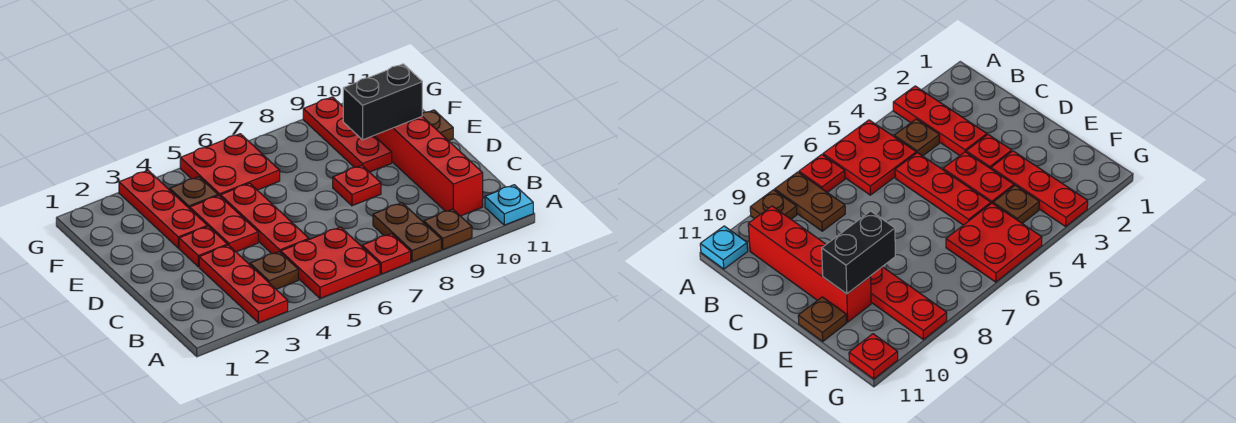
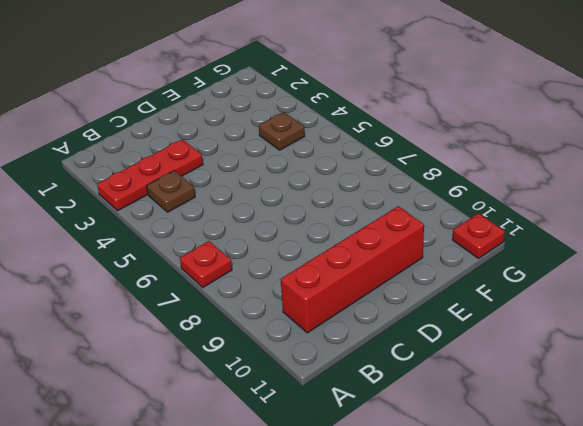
none -> red 2x2 plate [281,227,380,298]
none -> brown 1x2 plate [373,203,441,262]
none -> brown 1x1 plate [424,209,472,249]

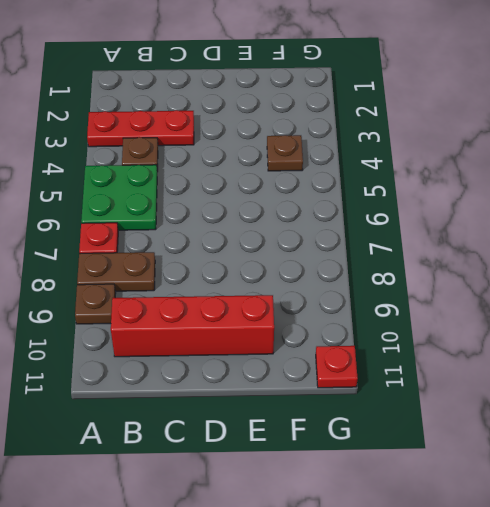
green 2x2 plate [81,165,157,230] -> red 2x2 plate [281,227,380,298]
none -> cyan 1x1 plate [485,185,533,225]
none -> red 1x3 plate [221,183,309,254]
none -> red 1x1 plate [179,226,228,267]

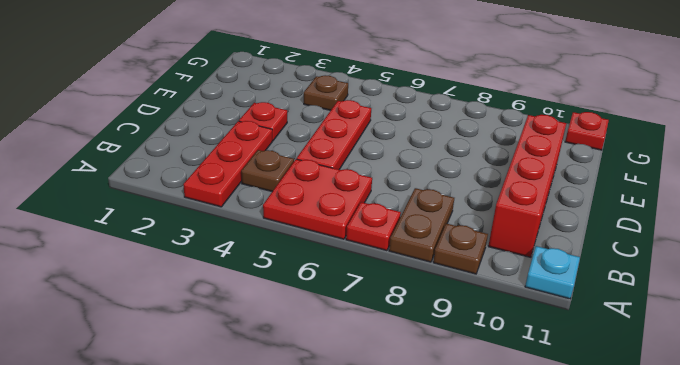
none -> red 1x2 plate [190,196,258,252]
none -> red 1x1 plate [333,165,381,206]
none -> red 1x3 plate [119,170,207,248]

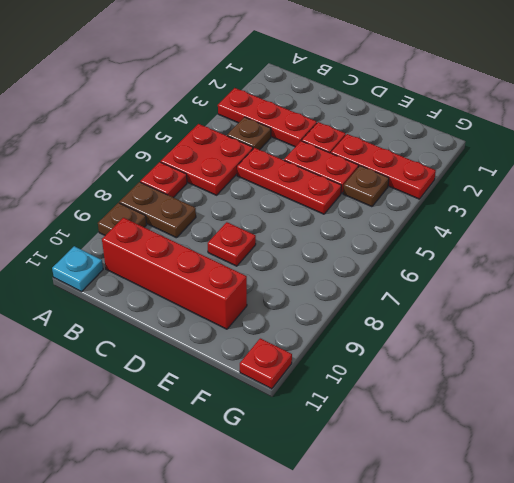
none -> red 1x3 plate [303,97,392,172]
none -> brown 1x1 plate [422,110,453,141]
none -> red 2x2 plate [180,134,280,197]

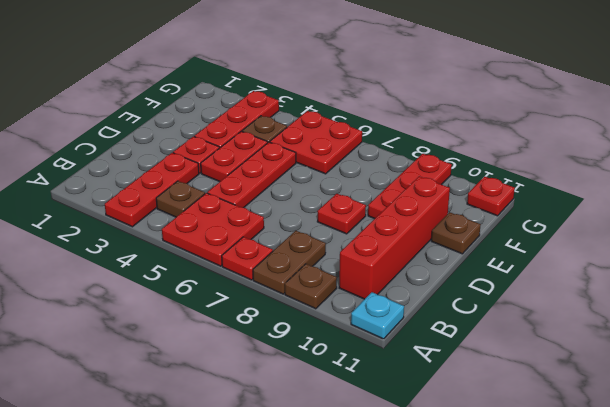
none -> black 1x2 brick [343,64,422,140]

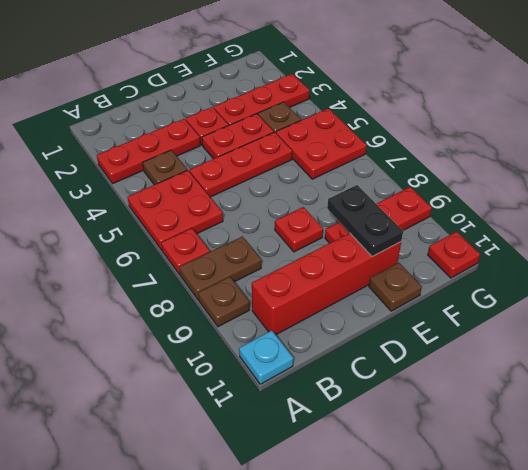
black 1x2 plate [327,185,403,257] -> black 1x2 brick [343,64,422,140]

